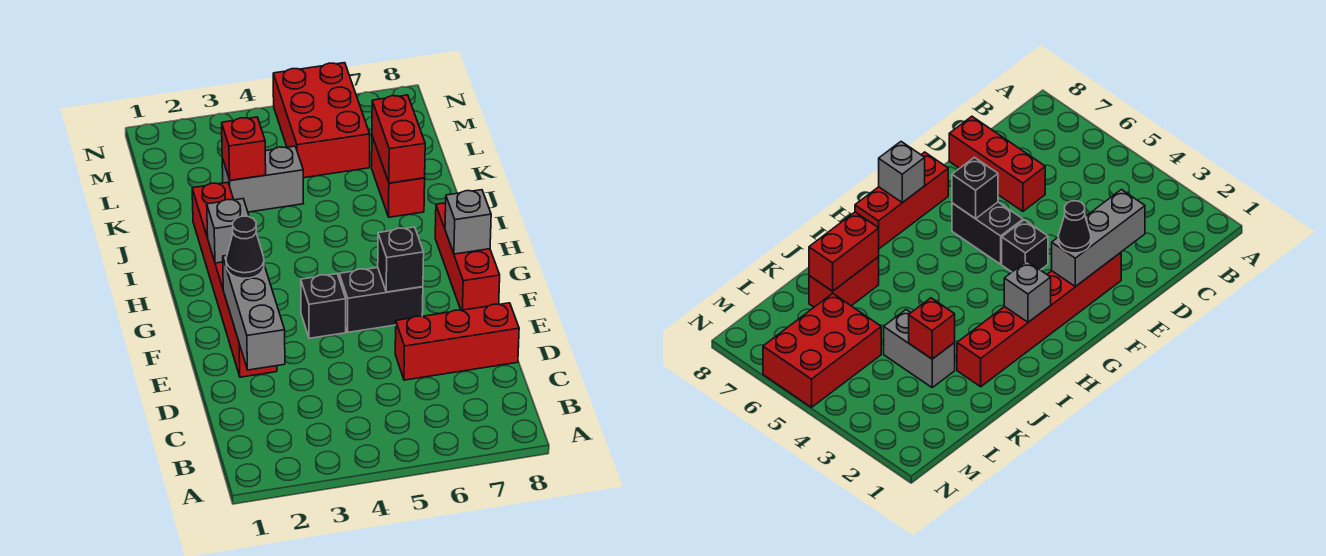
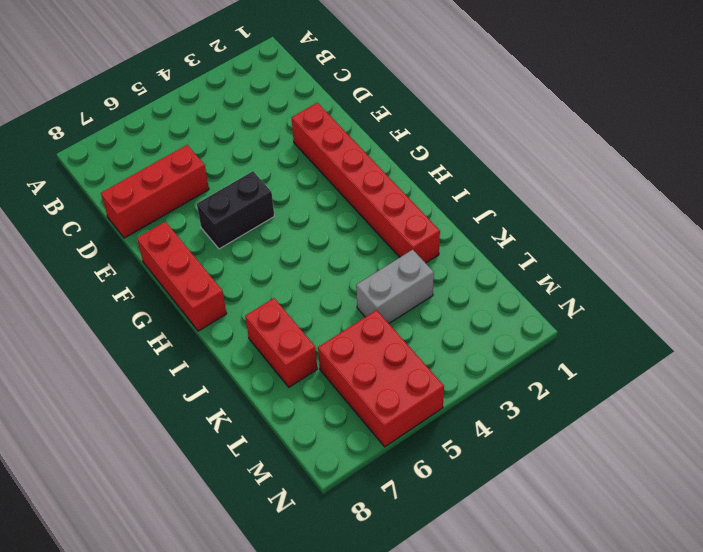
none -> black 1x1 brick [301,274,346,338]
none -> grey 1x3 brick [223,256,285,370]
none -> black 1x1 brick [378,227,424,292]

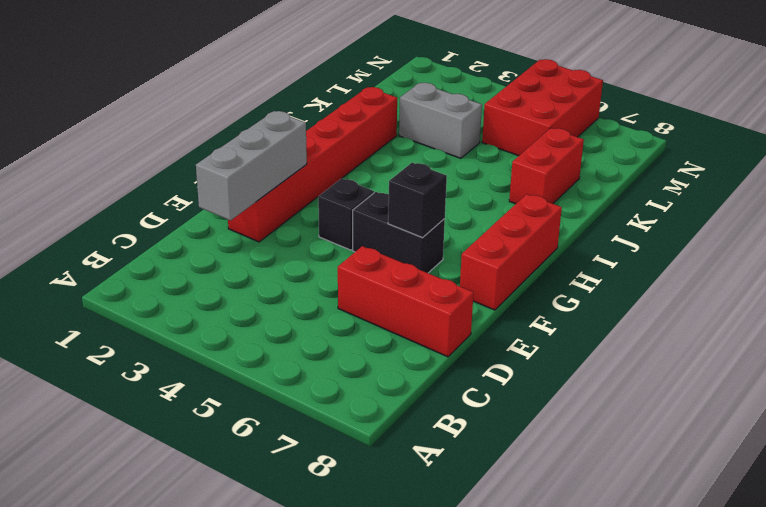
none -> grey 1x1 brick [445,190,491,254]
none -> grey 1x1 brick [207,199,249,263]
none -> red 1x2 brick [372,95,425,183]

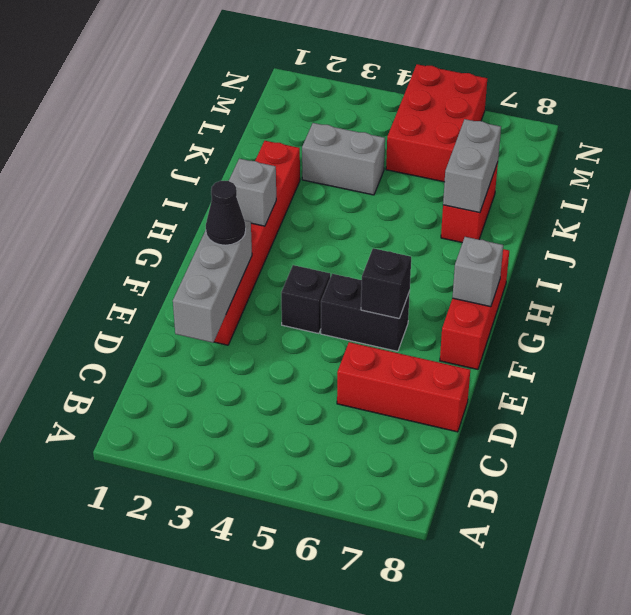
grey 1x2 brick [443,119,501,213] -> red 1x2 brick [372,95,425,183]
none -> red 1x1 brick [222,117,266,180]

